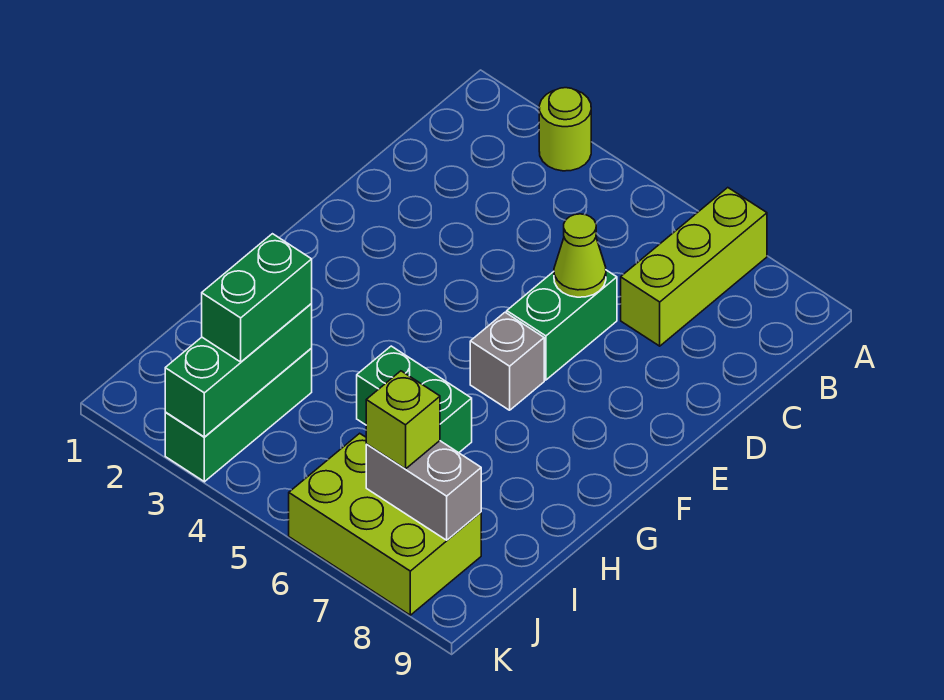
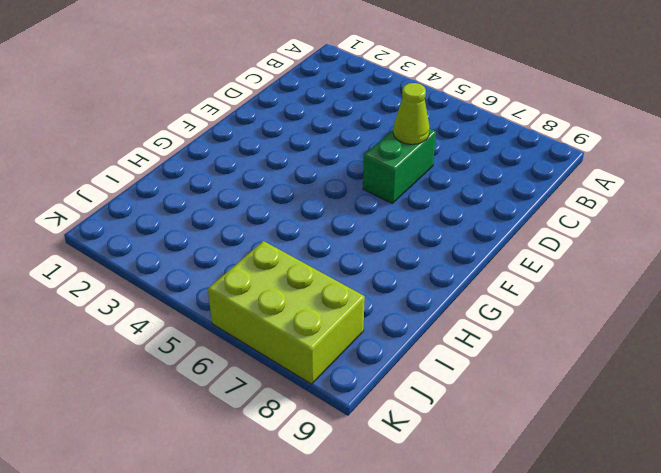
none -> lime 1x1 round brick [539,88,591,171]
none -> lime 1x3 brick [621,188,767,346]
none -> grey 1x1 brick [470,312,544,410]

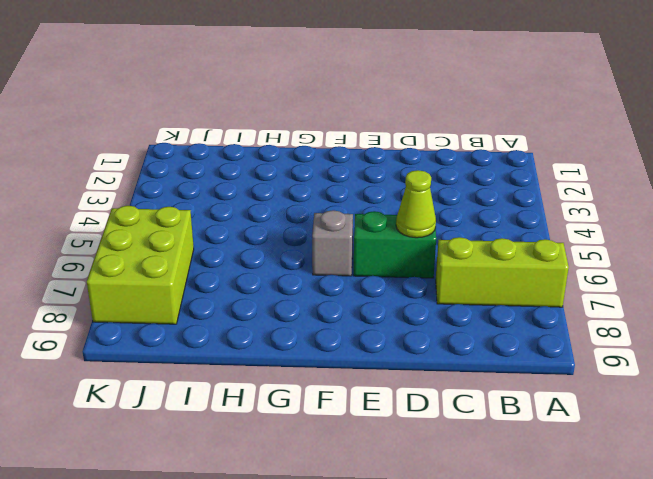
none -> lime 1x1 round brick [539,88,591,171]
none -> green 1x2 brick [357,346,472,453]
none -> green 1x3 brick [165,348,312,482]

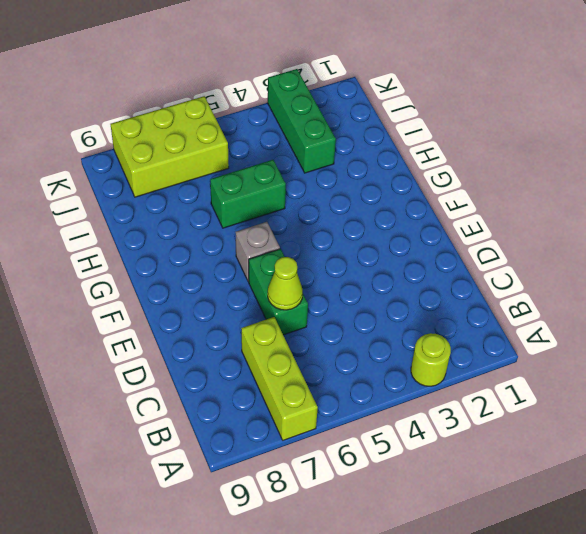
none -> green 1x3 brick [165,304,312,437]
none -> grey 1x2 brick [366,441,481,540]
none -> green 1x2 brick [202,234,312,362]

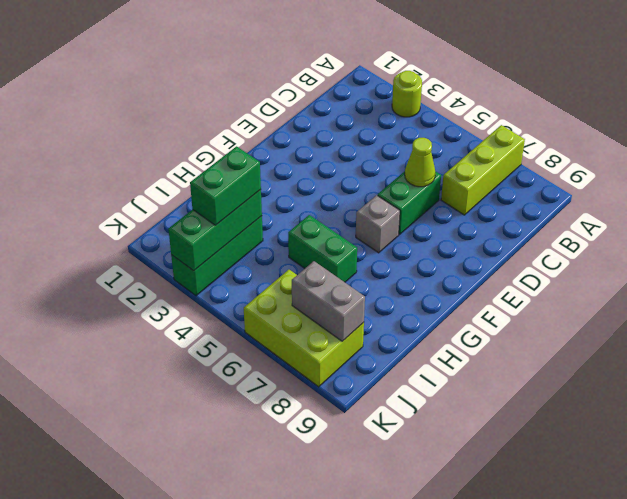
none -> lime 1x1 brick [366,371,440,469]

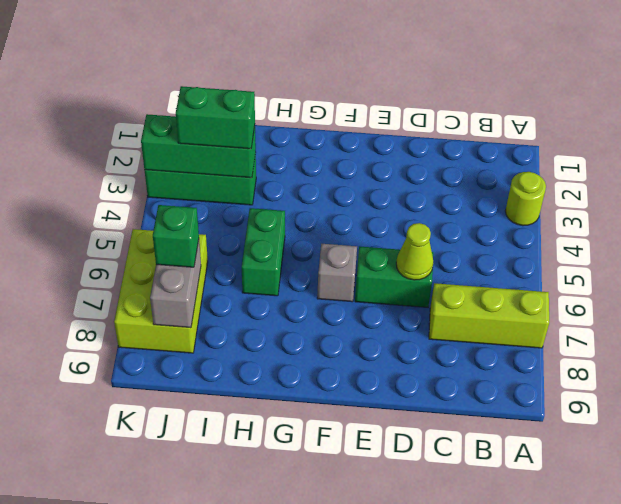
green 1x1 brick [153,205,199,267] -> lime 1x1 brick [366,371,440,469]

